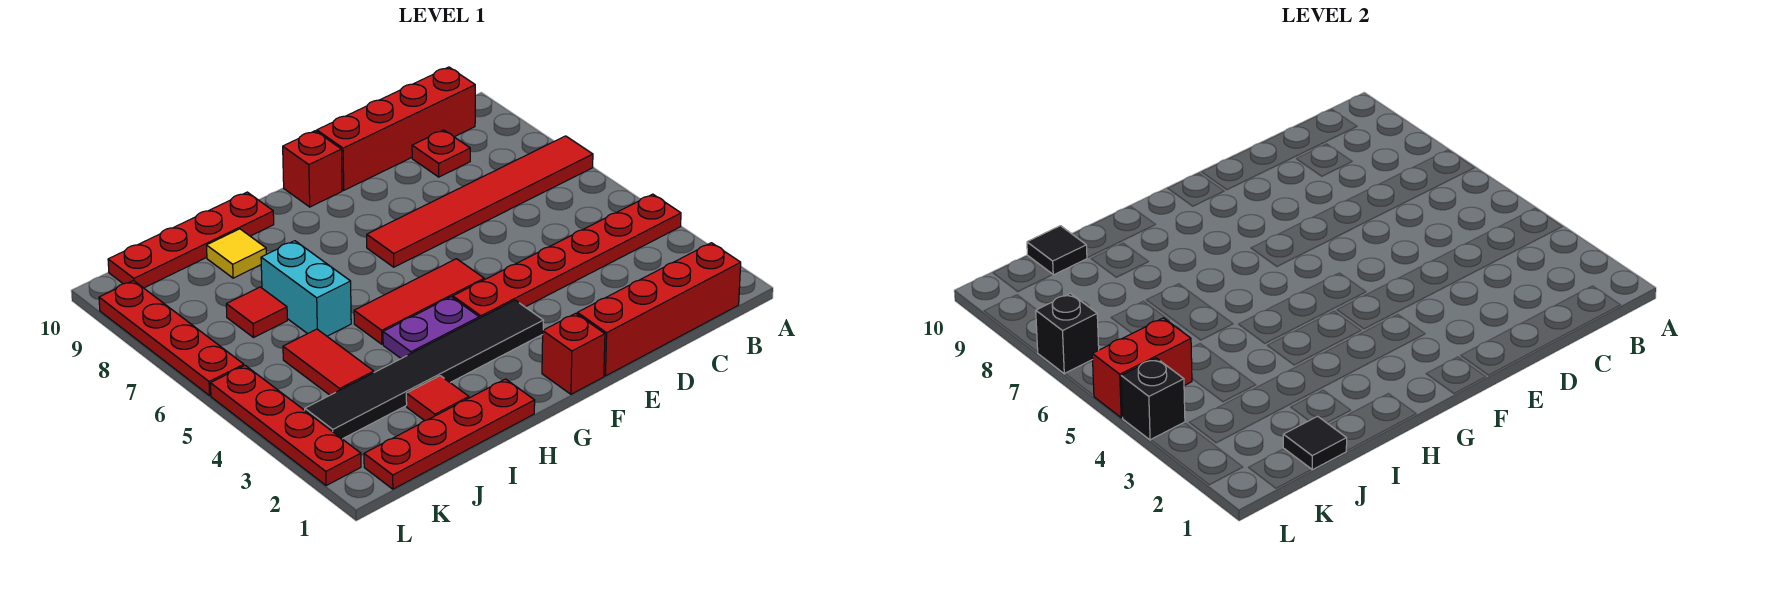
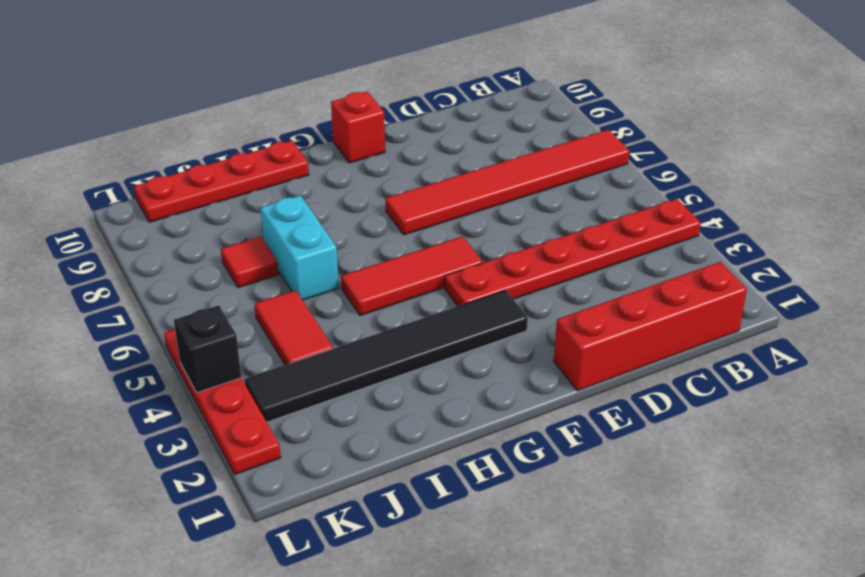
none -> red 1x4 brick [317,67,475,190]
none -> red 1x1 plate [412,130,470,177]
none -> red 1x1 brick [542,313,605,394]

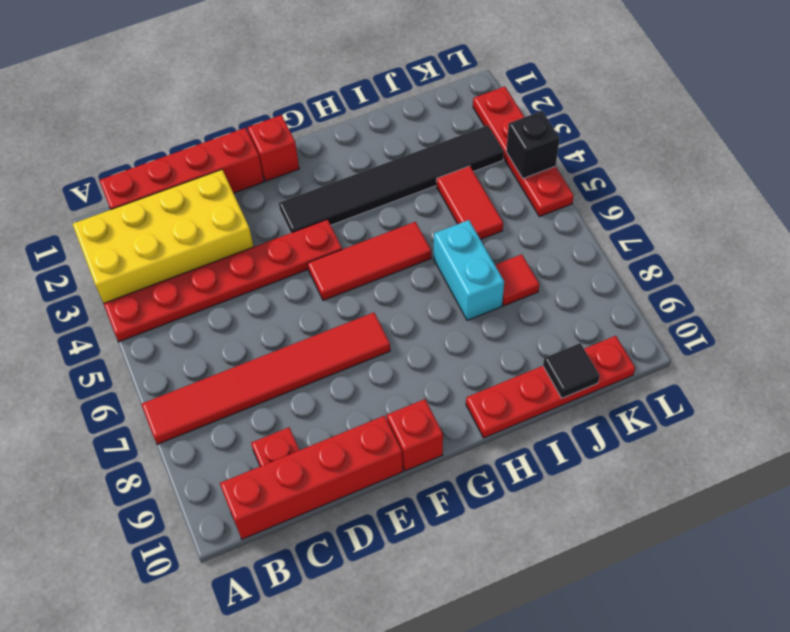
yellow 2x4 brick [73,170,254,303] -> none
none -> purple 1x2 plate [383,297,479,359]
none -> red 1x4 plate [364,379,535,489]
none -> red 1x1 tile [406,376,469,421]

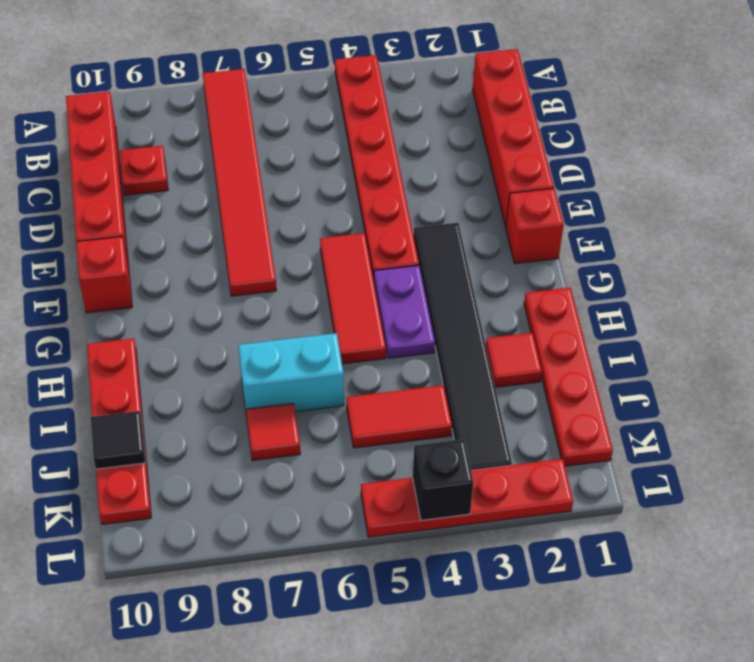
none -> yellow 1x1 tile [206,229,266,278]
none -> red 1x4 plate [99,281,244,395]
none -> black 1x1 tile [1283,416,1347,470]

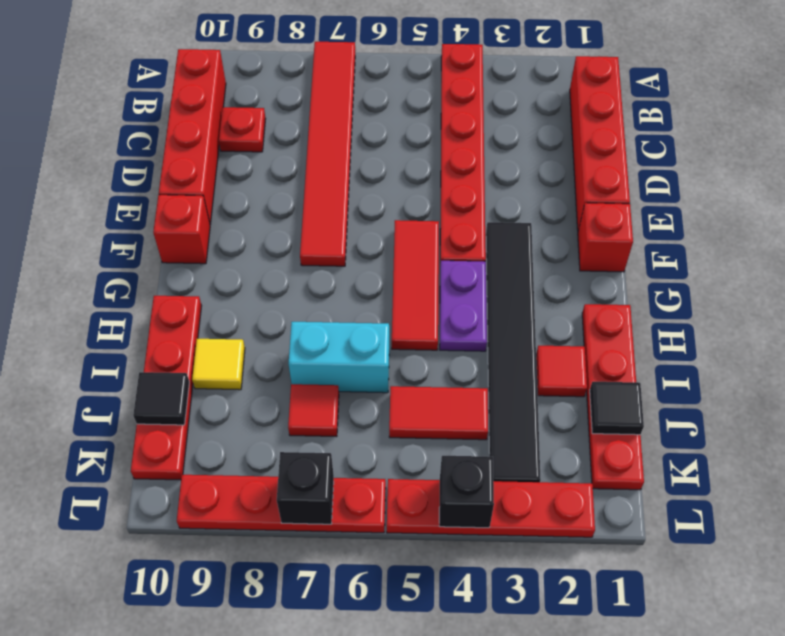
none -> red 1x2 brick [1092,318,1192,418]

